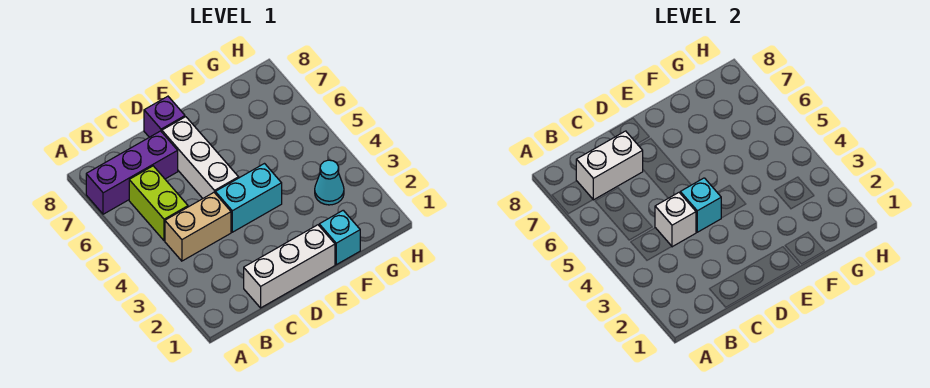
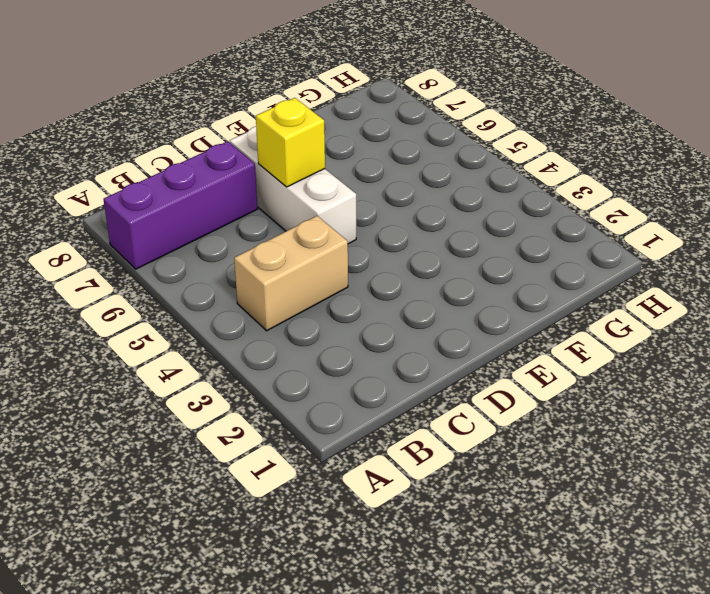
yellow 1x1 brick [256,98,325,187] -> none
none -> lime 1x2 brick [129,166,188,241]
none -> white 1x3 brick [244,225,335,308]
none -> cyan 1x2 brick [215,164,282,232]

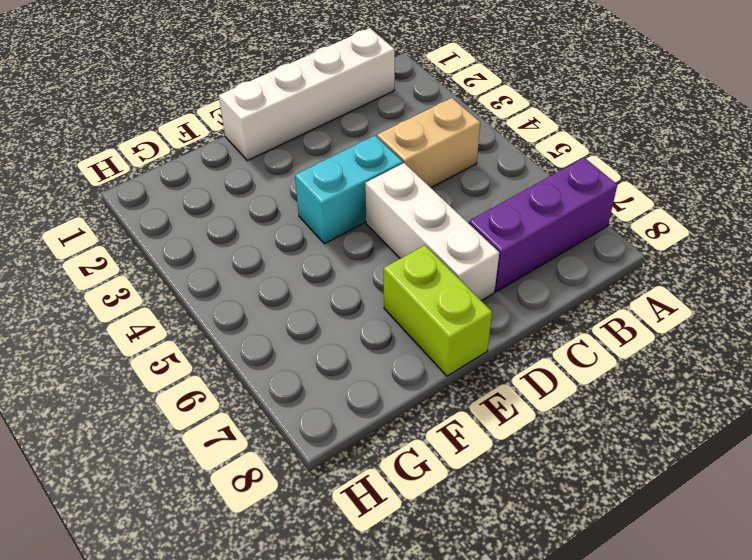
white 1x4 brick [219,28,395,161] -> white 1x3 brick [244,225,335,308]
lime 1x2 brick [384,245,492,376] -> lime 1x2 brick moved to [129,166,188,241]
none -> purple 1x1 brick [144,96,185,137]
none -> cyan 1x1 brick [319,210,360,265]
none -> cyan 1x1 cone [315,160,344,205]

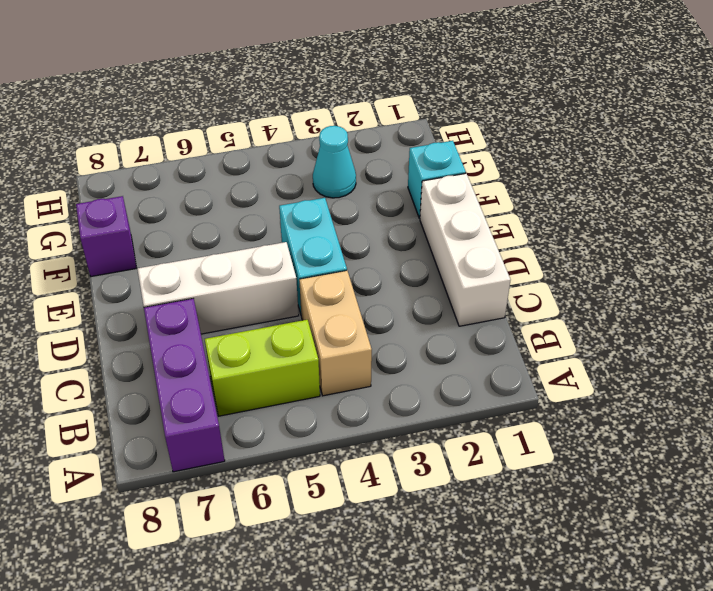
purple 1x1 brick [76,196,136,277] -> purple 1x1 brick moved to [144,96,185,137]
none -> white 1x2 brick [576,131,643,200]
none -> white 1x1 brick [655,193,696,247]
none -> cyan 1x1 brick [680,178,721,232]

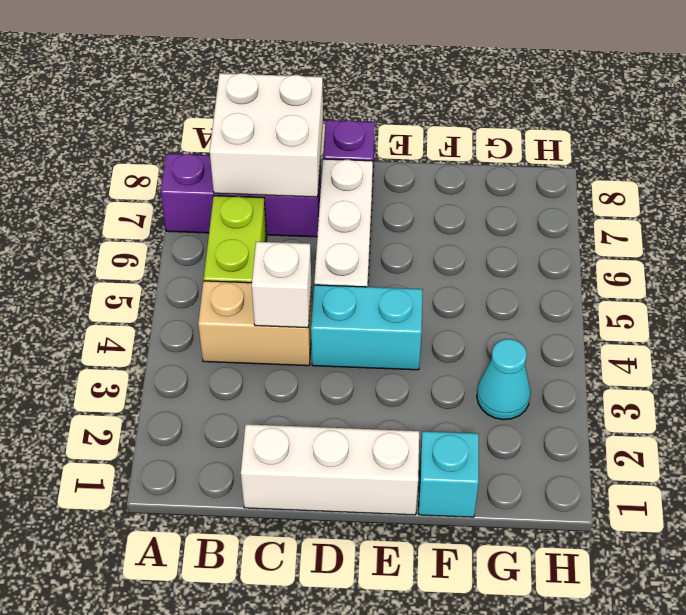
white 2x2 brick [210,73,323,197] -> white 1x2 brick [576,131,643,200]
none -> cyan 1x1 brick [680,178,721,232]

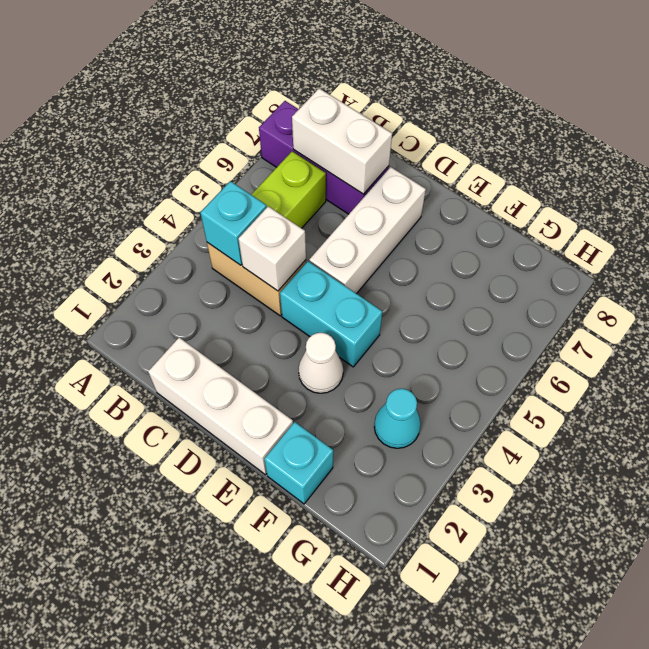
cyan 1x1 brick [201,181,267,265] -> cyan 1x1 brick moved to [680,178,721,232]
white 1x1 cone [298,333,343,393] -> none
none -> purple 1x1 brick [144,96,185,137]

